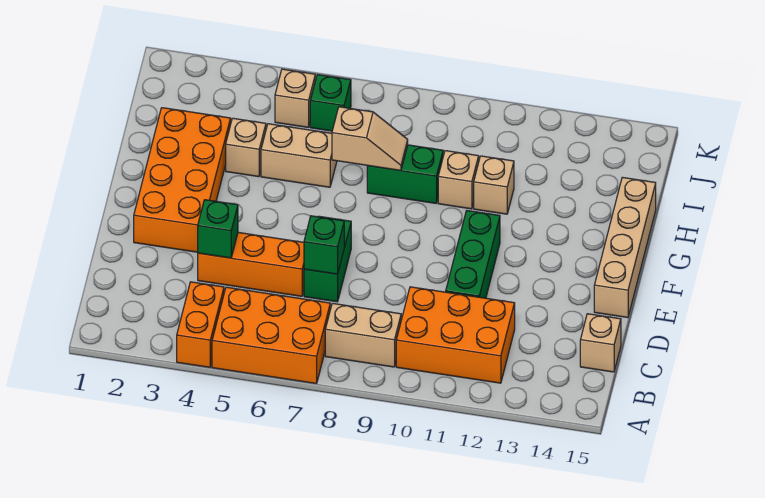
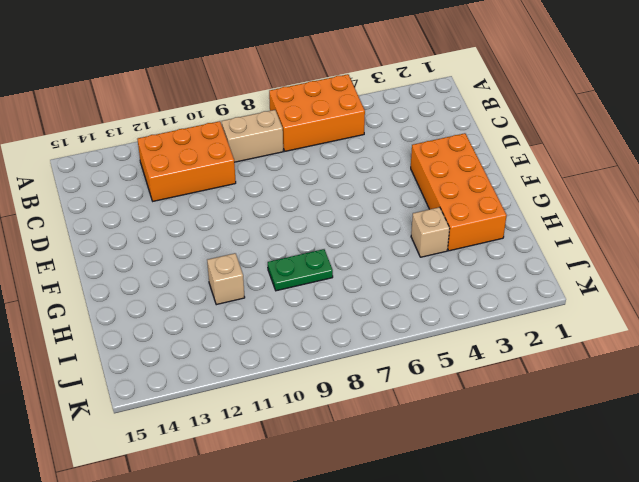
green 1x2 plate [268,249,333,291] -> green 1x2 brick [367,145,443,203]
none -> orange 1x2 brick [177,282,224,367]
none -> tan 1x1 brick [580,314,621,372]
none -> orange 1x3 brick [198,232,304,296]

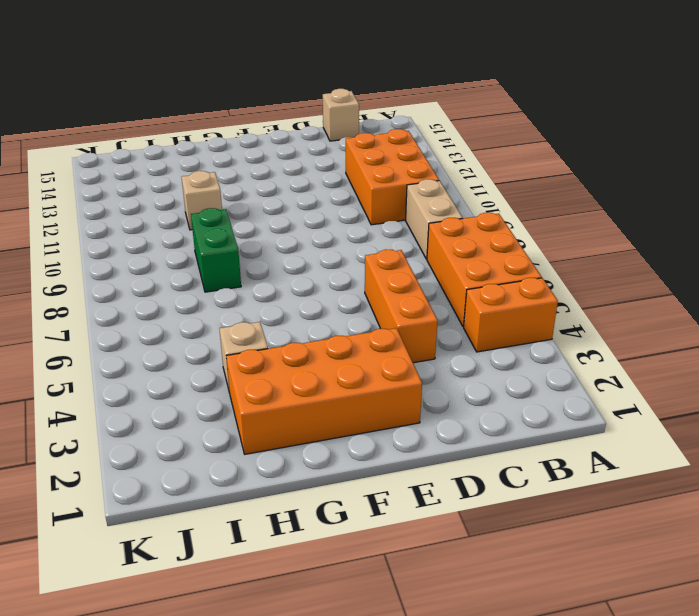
none -> green 1x2 brick [304,216,351,302]
none -> green 1x3 brick [446,211,500,298]
none -> tan 1x4 brick [594,177,656,318]

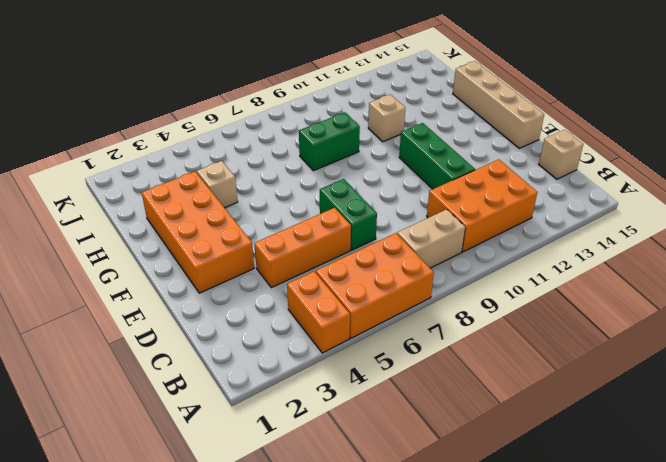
none -> tan 1x2 brick [261,124,337,187]
none -> tan 1x1 brick [438,151,479,209]
none -> tan 1x1 brick [275,69,315,127]

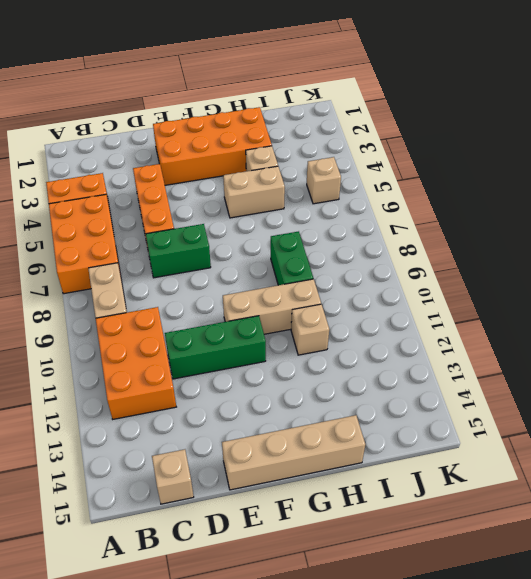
tan 1x3 brick [223,279,321,334] -> tan 1x1 brick [438,151,479,209]
tan 1x2 brick [223,166,285,218] -> tan 1x2 brick turned to [261,124,337,187]
none -> green 1x1 brick [310,75,351,131]
none -> green 1x1 brick [198,200,238,258]
none -> green 1x1 brick [304,216,344,274]

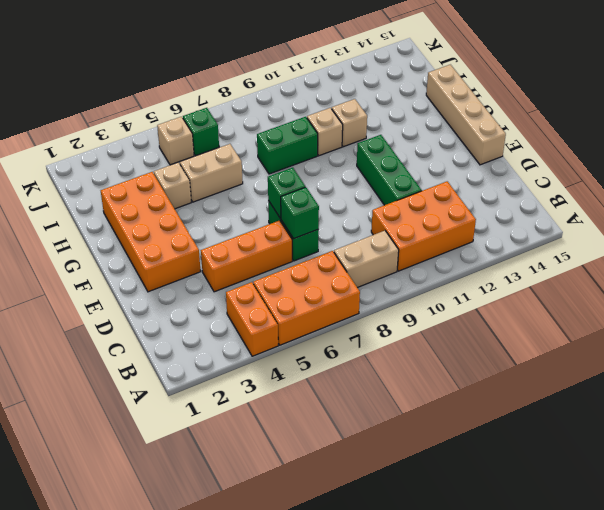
green 1x1 brick [268,168,305,219] -> green 1x1 brick moved to [198,200,238,258]
none -> tan 1x1 brick [580,314,621,372]
none -> tan 1x2 slope [332,107,408,170]

